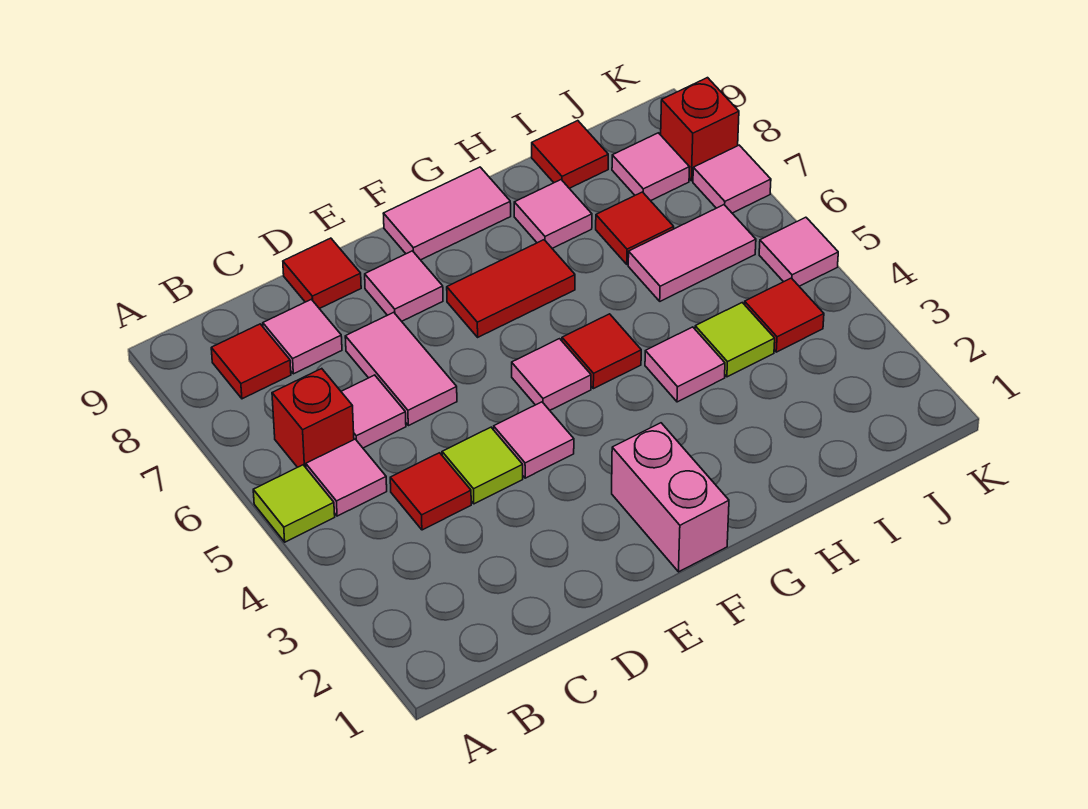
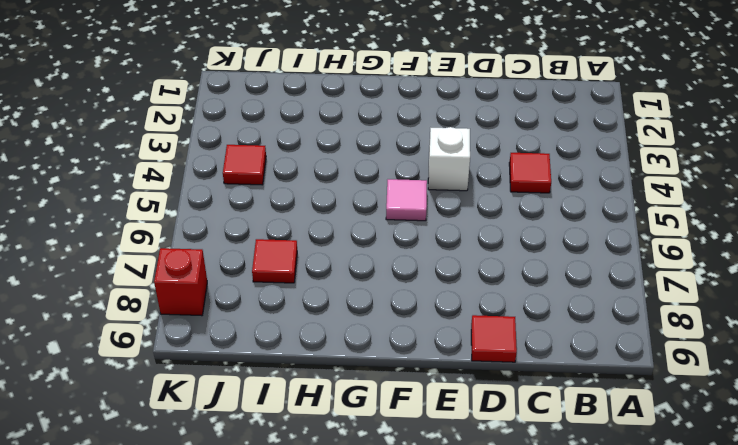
white 1x1 brick [428,127,470,191] -> pink 1x1 tile [494,402,574,478]
none -> lime 1x1 tile [253,465,335,542]
none -> pink 1x1 tile [306,439,387,516]
none -> red 1x1 brick [272,369,354,467]

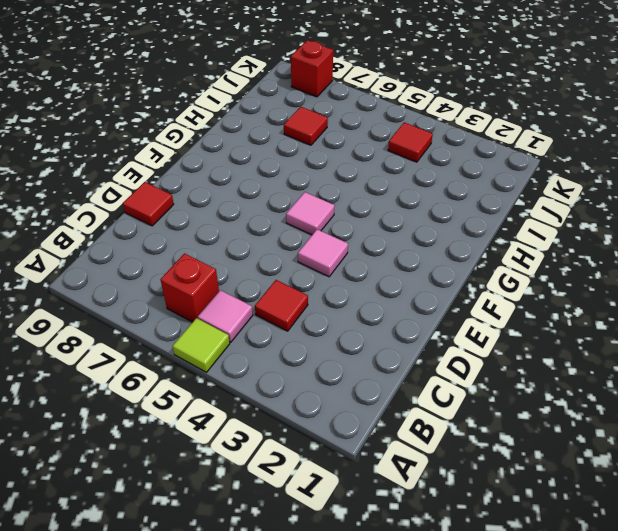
none -> red 1x1 tile [211,324,291,399]
none -> pink 1x1 tile [341,375,406,448]
none -> pink 1x1 tile [263,299,342,374]

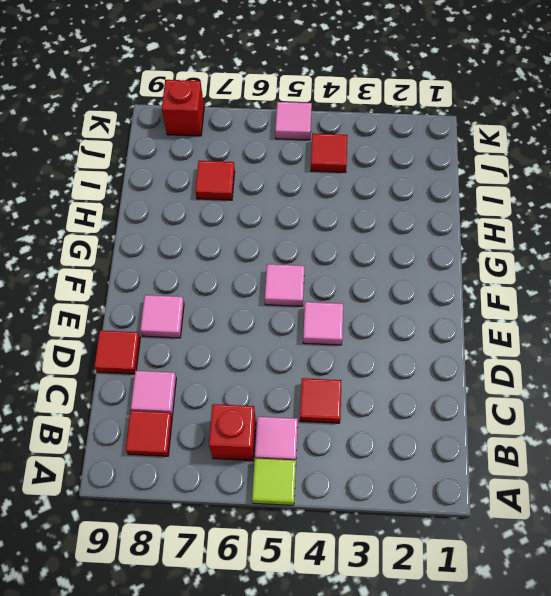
none -> pink 1x1 tile [341,375,406,448]
none -> lime 1x1 tile [442,427,523,504]
none -> pink 1x2 tile [345,312,457,426]

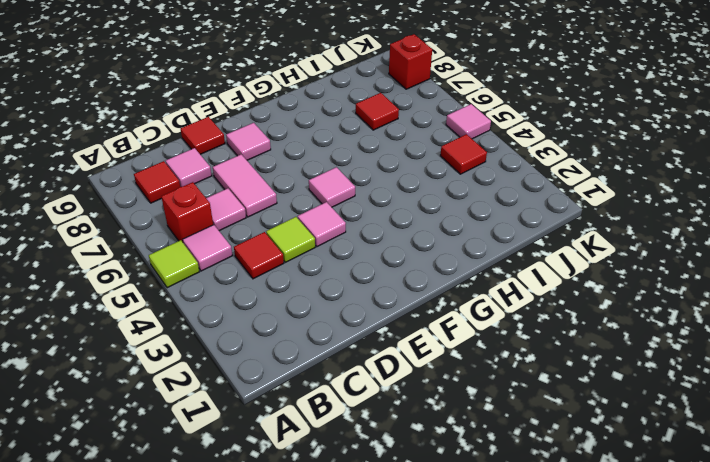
none -> pink 1x2 brick [612,423,729,572]
none -> red 1x2 tile [447,240,575,337]
none -> pink 1x2 tile [383,167,511,260]

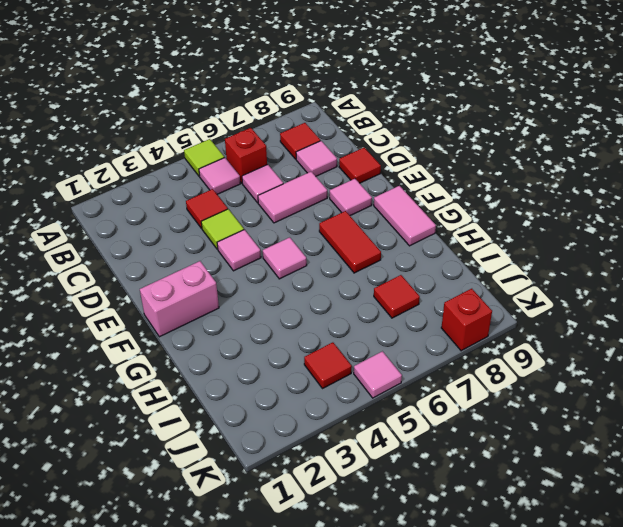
none -> red 1x1 tile [562,314,641,389]
none -> pink 1x1 tile [645,327,725,402]
none -> pink 1x1 tile [514,180,592,248]

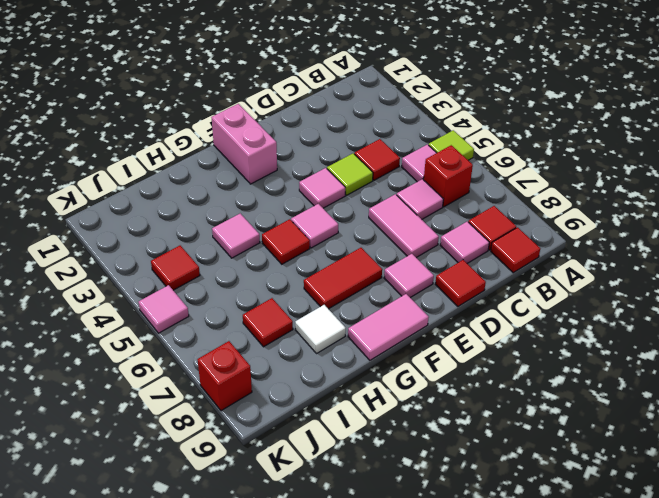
red 1x1 tile [491,227,540,273] -> red 1x1 tile moved to [532,121,608,188]
white 1x1 tile [295,305,346,354] -> pink 1x1 tile [514,180,592,248]
none -> lime 1x1 tile [695,303,775,377]
none -> pink 1x2 tile [628,205,756,301]
none -> pink 1x1 tile [612,133,689,201]

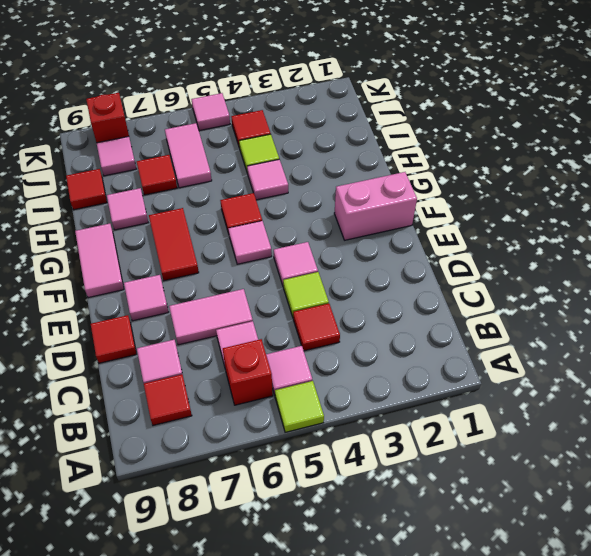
none -> pink 1x1 tile [693,145,771,213]

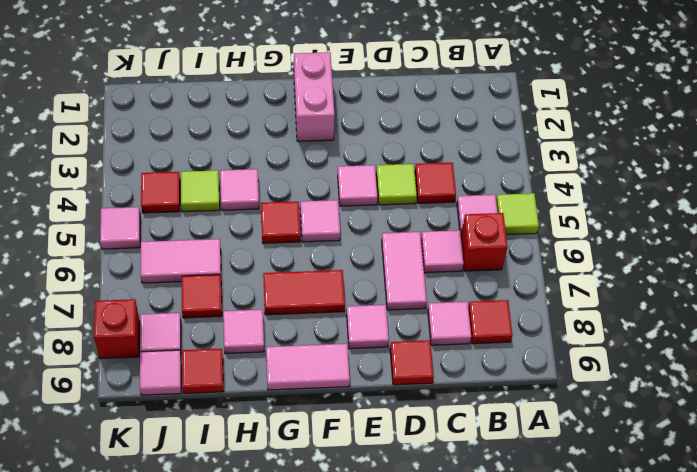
pink 1x1 tile [140,350,181,395] -> pink 1x1 tile moved to [693,145,771,213]

